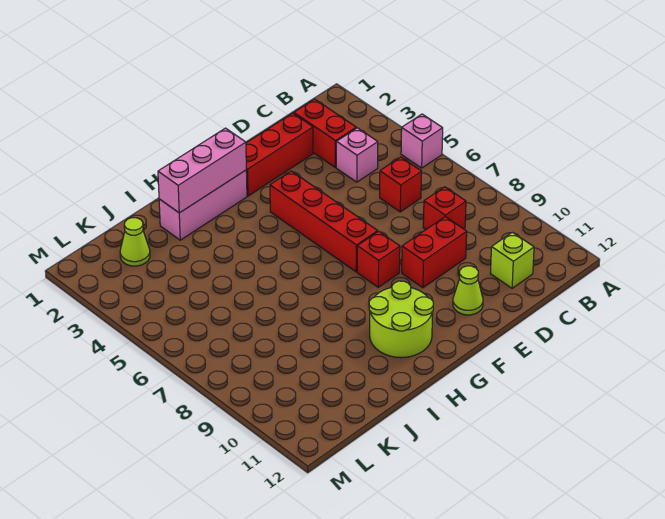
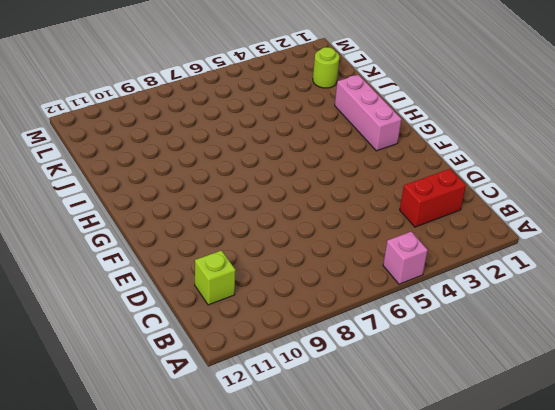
lime 1x1 round brick [313,47,339,88] -> lime 1x1 cone [120,218,150,266]
none -> pink 1x1 brick [336,128,378,182]
none -> red 1x1 brick [380,157,422,212]
none -> red 1x1 brick [423,187,466,229]

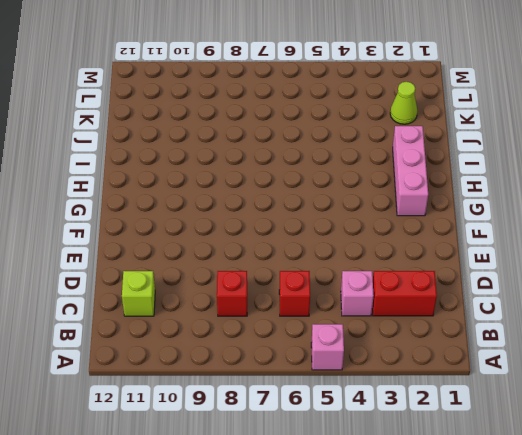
none -> red 1x3 brick [246,113,313,196]
none -> red 1x2 brick [402,217,467,288]
none -> lime 1x1 cone [453,266,483,315]

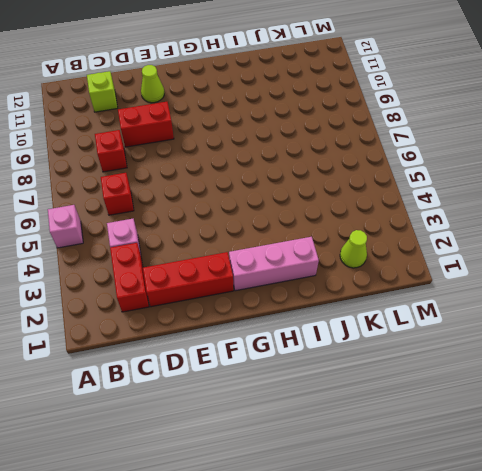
none -> red 1x4 brick [270,171,378,272]
none -> red 1x1 brick [357,231,400,287]
none -> lime 2x2 round brick [369,281,433,358]

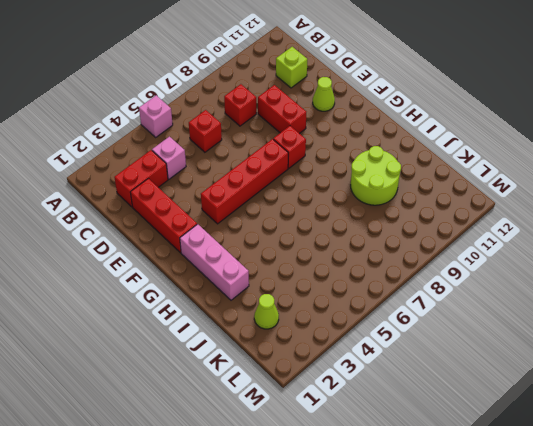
lime 2x2 round brick [351,146,401,205] -> lime 2x2 round brick moved to [369,281,433,358]
none -> pink 1x3 brick [158,128,246,213]

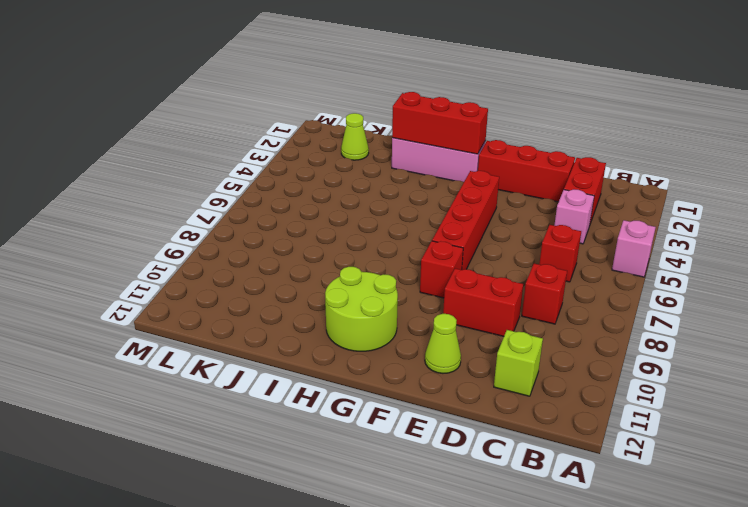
red 1x3 brick [392,92,488,154] -> pink 1x3 brick [158,128,246,213]

